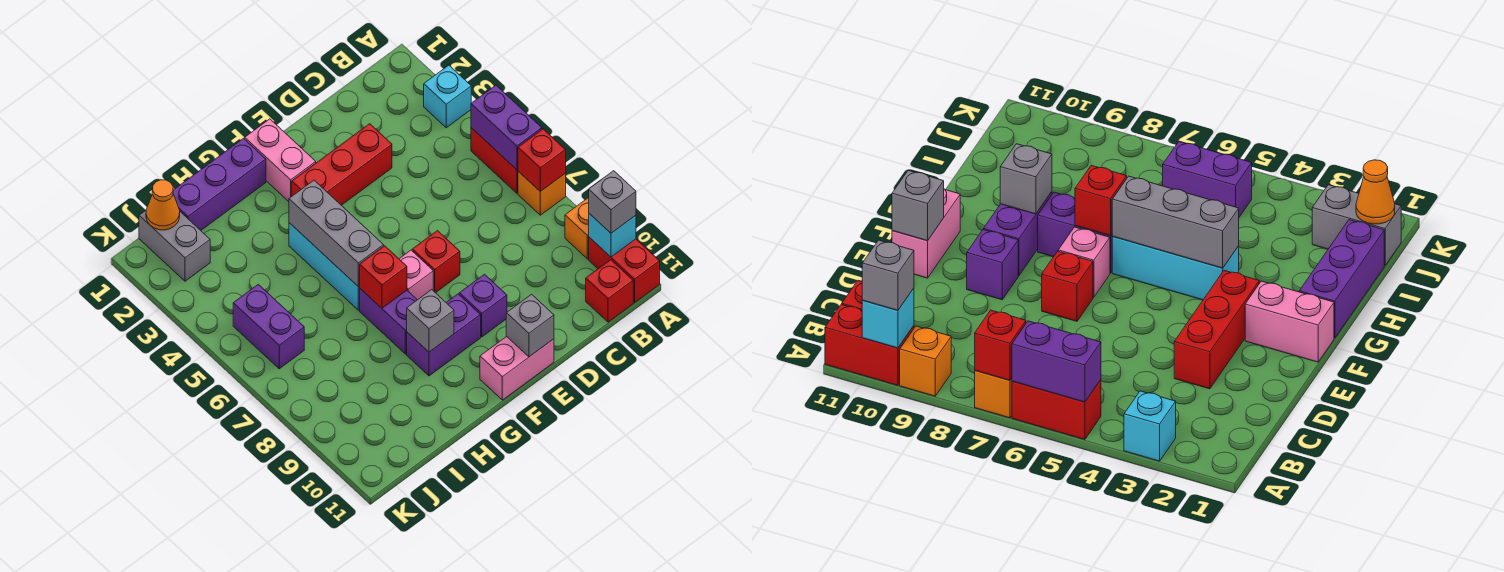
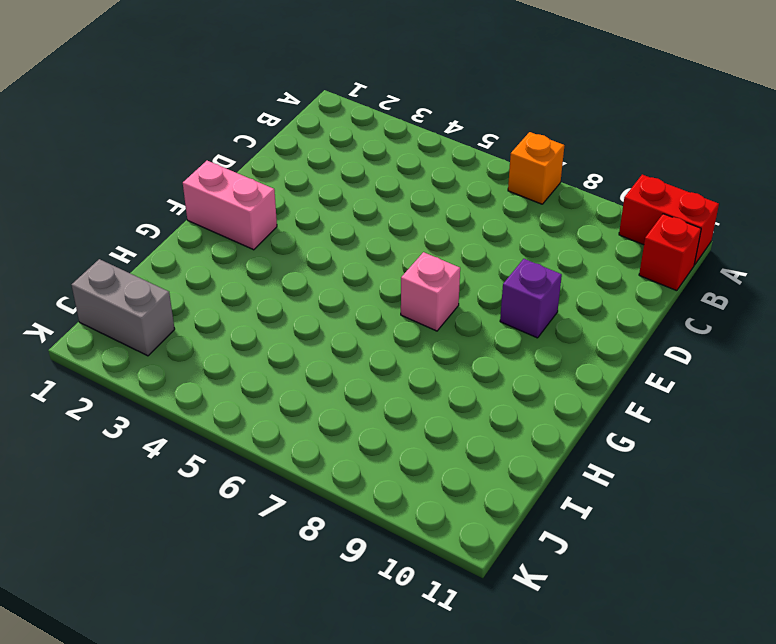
none -> cyan 1x1 brick [424,65,471,128]
none -> red 1x2 brick [471,128,518,193]
none -> orange 1x1 brick [565,197,589,259]

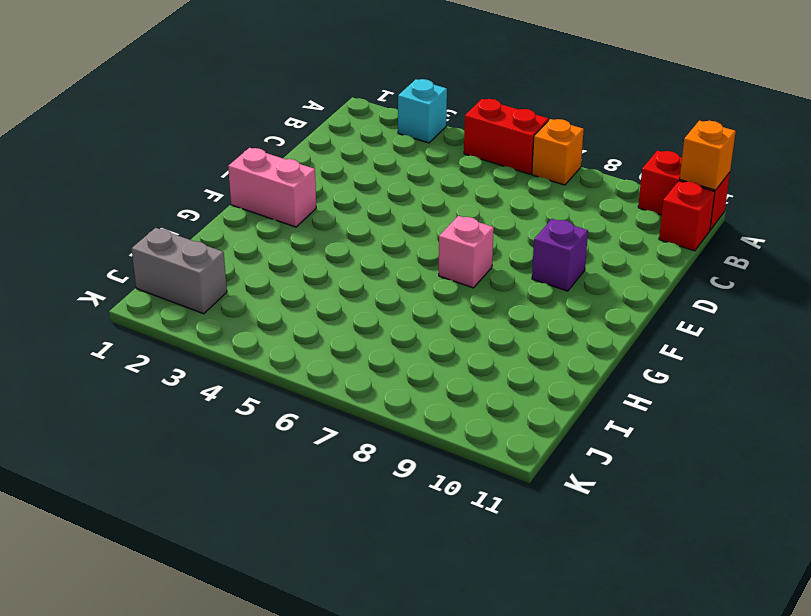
orange 1x1 brick [680,121,736,190] -> orange 1x1 brick moved to [565,197,589,259]
none -> red 1x3 brick [292,124,392,205]
none -> red 1x1 brick [412,231,460,293]
none -> pink 1x2 brick [480,336,554,400]

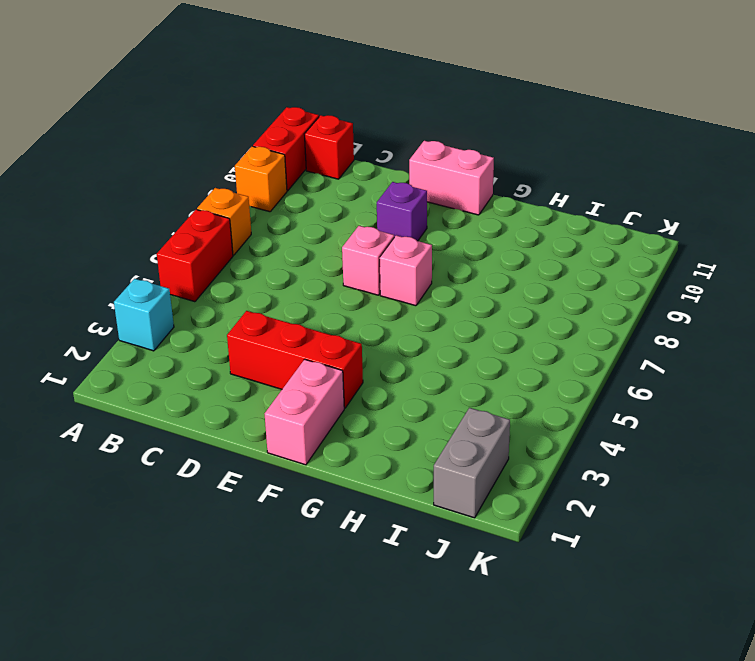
pink 1x1 brick [342,226,394,295] -> red 1x1 brick [412,231,460,293]
none -> purple 1x2 brick [407,294,481,376]
none -> purple 1x3 brick [173,138,266,230]
none -> cyan 1x3 brick [289,223,360,310]

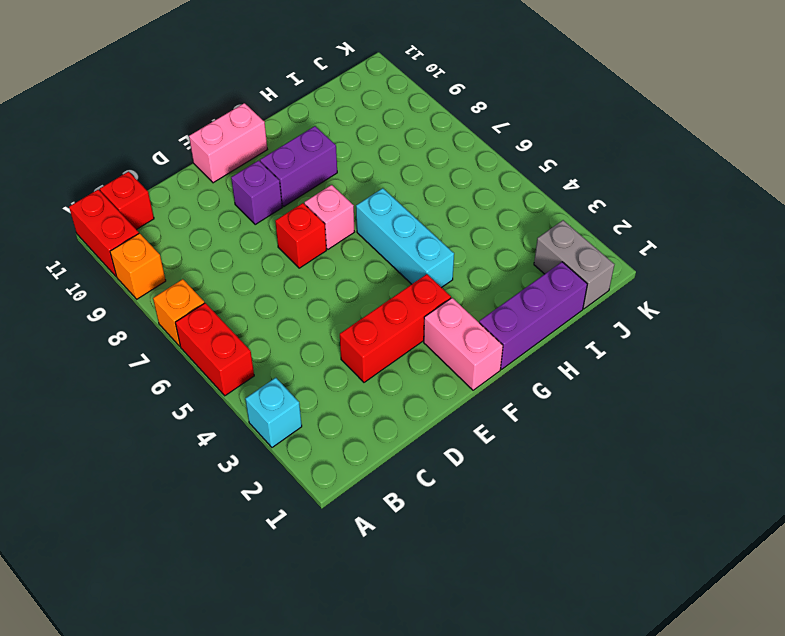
none -> purple 1x2 brick [360,289,417,354]
none -> purple 1x2 brick [233,284,304,369]
none -> purple 1x2 brick [471,85,542,169]

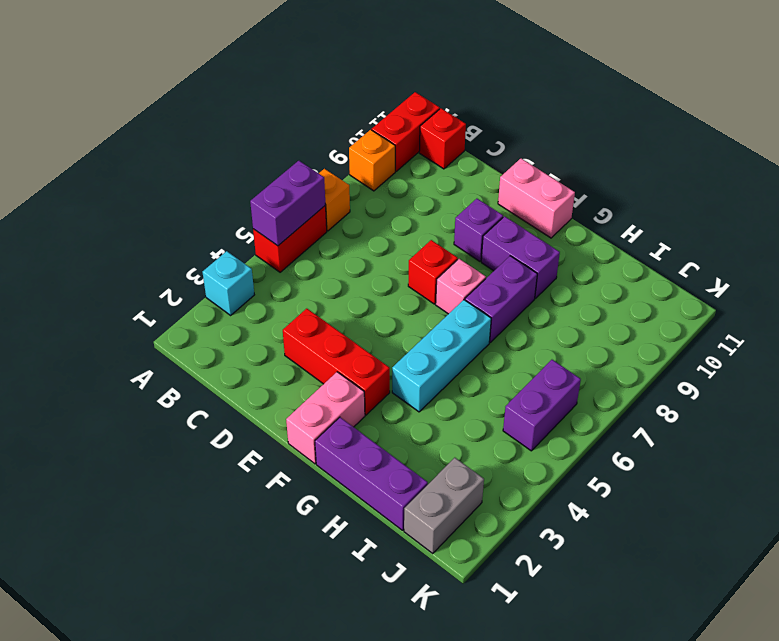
none -> red 1x1 brick [518,129,566,192]
none -> cyan 1x1 brick [589,214,636,257]
none -> grey 1x1 brick [506,294,554,357]

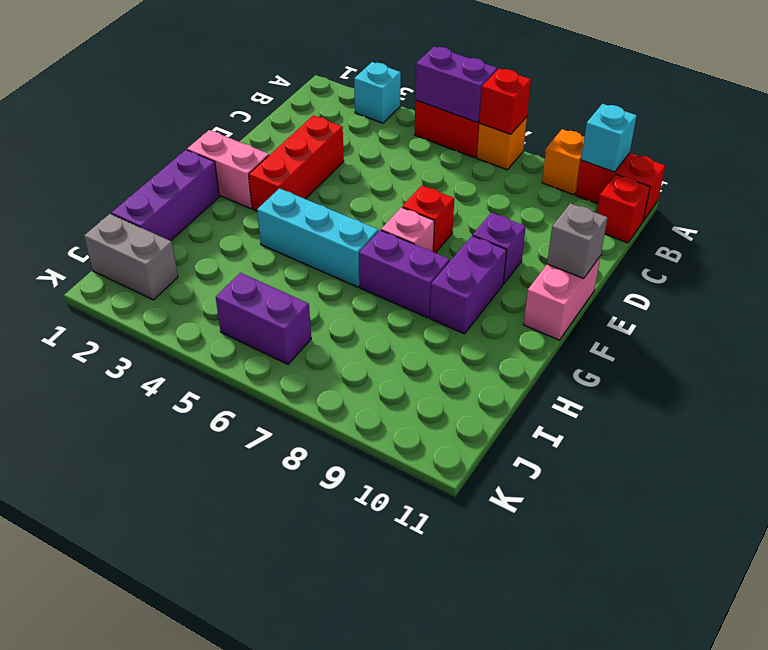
none -> grey 1x3 brick [289,180,384,287]
none -> red 1x1 brick [360,246,407,308]
none -> grey 1x1 brick [407,290,454,352]

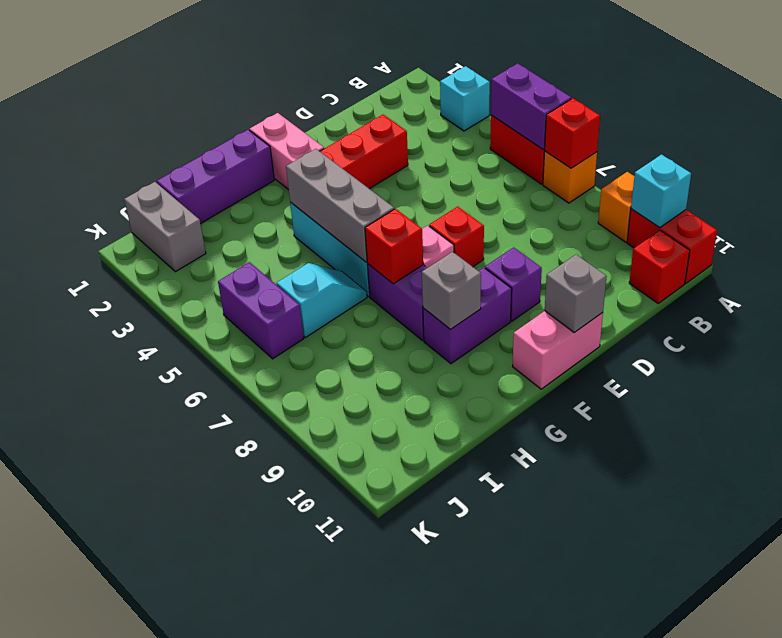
cyan 1x2 slope [277,263,367,338] -> none
none -> orange 1x1 cone [146,180,180,230]
none -> grey 1x1 brick [589,171,636,233]

